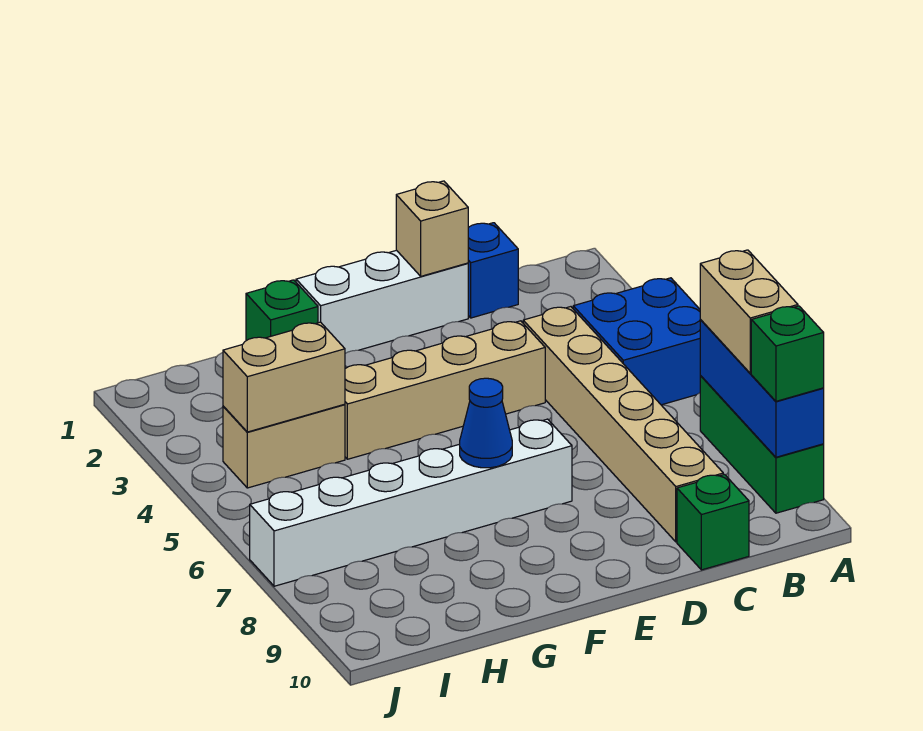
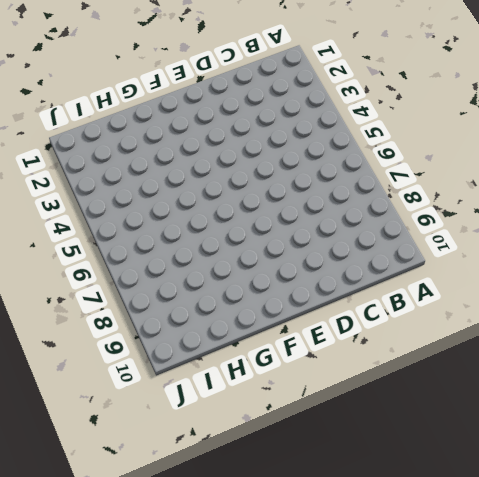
none -> blue 2x2 brick [573,278,700,405]
none -> green 1x3 brick [700,376,824,513]
none -> blue 1x1 brick [468,223,518,318]

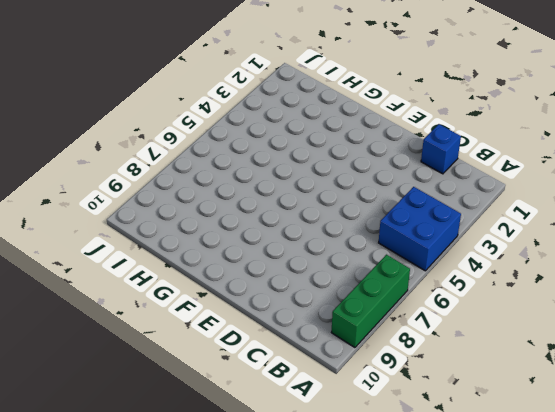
none -> tan 1x6 brick [523,307,723,542]
none -> green 1x1 brick [677,475,749,570]
none -> white 1x3 brick [296,250,468,353]

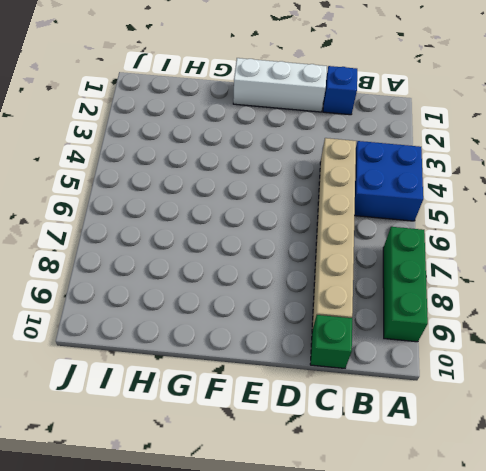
none -> tan 1x4 brick [345,321,545,459]
none -> white 1x6 brick [250,419,572,586]
none -> green 1x1 brick [246,280,318,341]

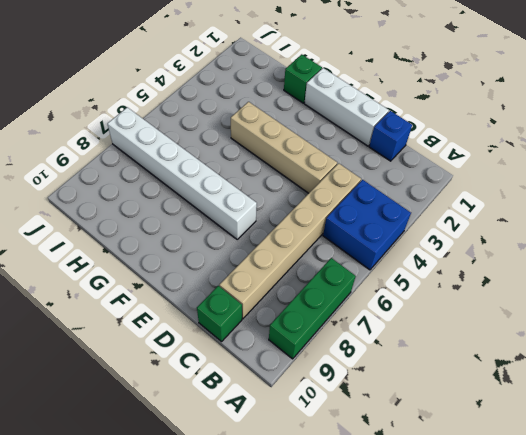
none -> tan 1x2 brick [223,404,345,488]
none -> blue 1x3 brick [700,320,824,457]
none -> tan 1x1 brick [396,181,468,276]

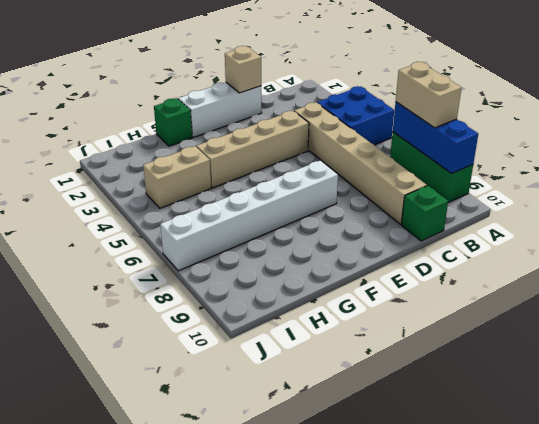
none -> blue 1x1 brick [468,223,518,318]
none -> blue 1x1 cone [460,378,512,468]
none -> tan 1x2 brick [223,322,345,432]

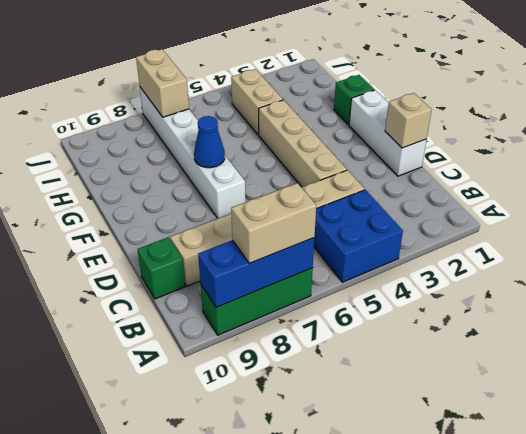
tan 1x2 brick [136,49,189,117] -> tan 1x2 brick moved to [223,322,345,432]
none -> blue 1x1 brick [468,223,518,318]
none -> green 1x1 brick [751,306,824,401]

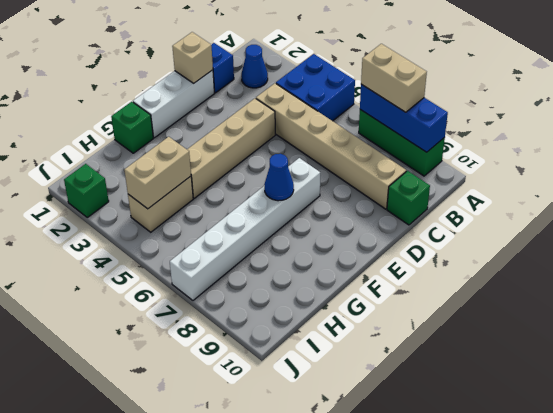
blue 1x1 cone [241,45,268,88] -> none
green 1x1 brick [64,164,109,217] -> green 1x1 brick moved to [751,306,824,401]

